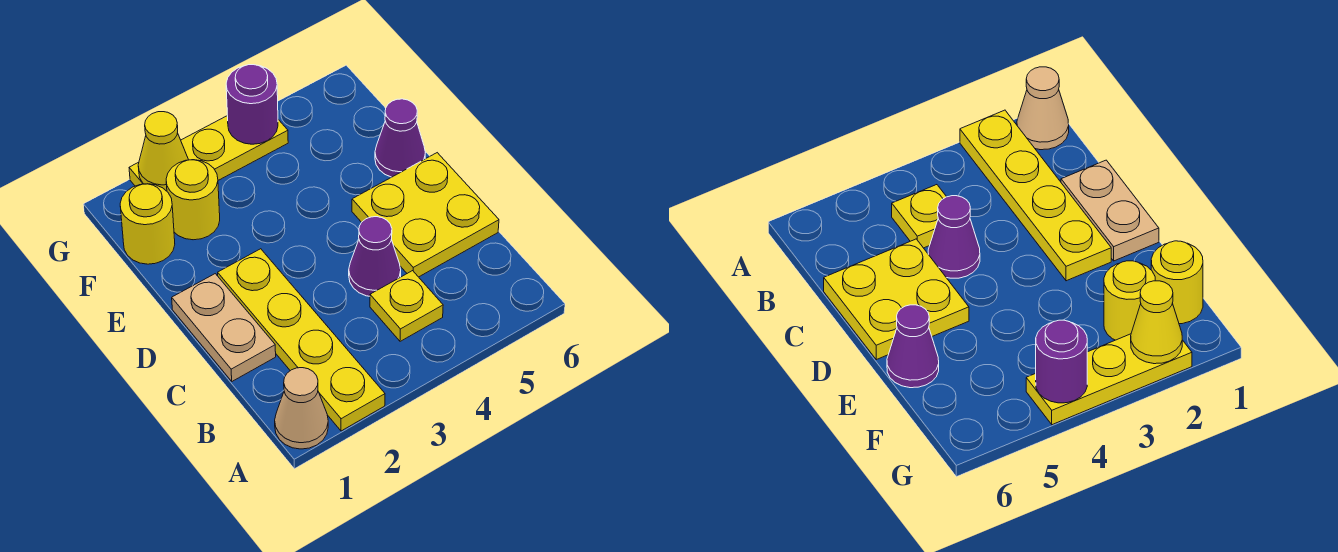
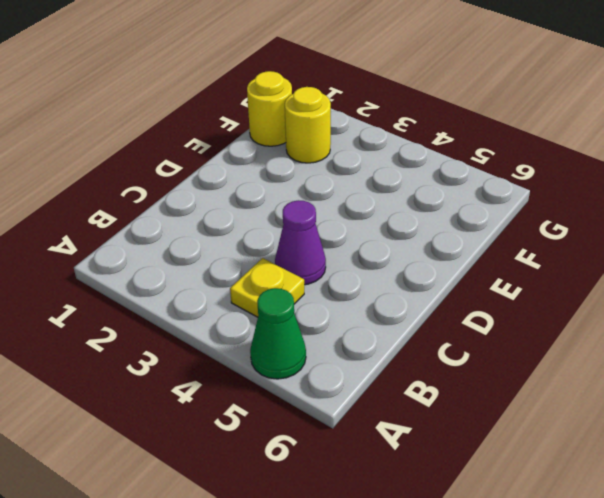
green 1x1 cone [250,288,306,379] -> none
none -> tan 1x1 cone [275,368,328,449]
none -> yellow 1x4 plate [218,249,385,431]
none -> tan 1x2 plate [172,274,276,381]

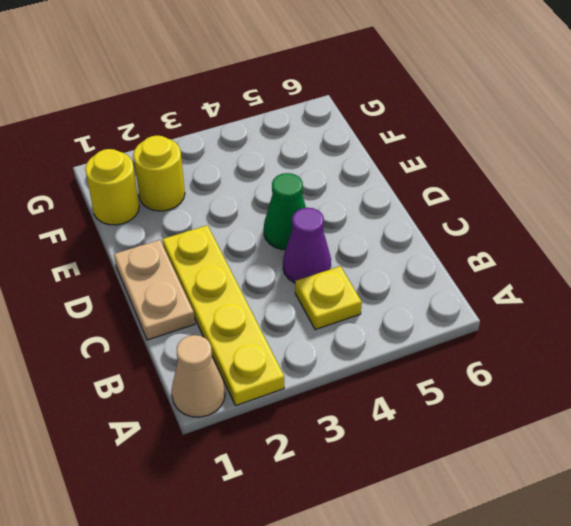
green 1x1 cone [264,173,306,250] -> none
none -> yellow 2x2 plate [352,153,499,277]
none -> purple 1x1 cone [375,99,425,177]
none -> yellow 1x3 plate [129,116,288,186]

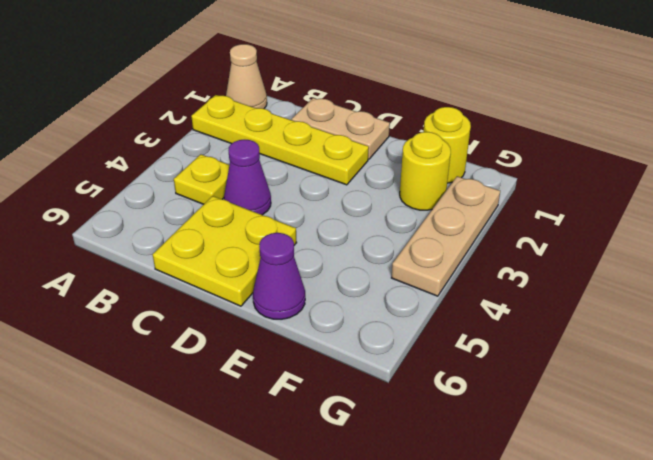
tan 1x3 plate [391,176,500,296] -> yellow 1x3 plate [129,116,288,186]
none -> yellow 1x1 cone [138,112,188,191]
none -> purple 1x1 round brick [226,65,278,144]

